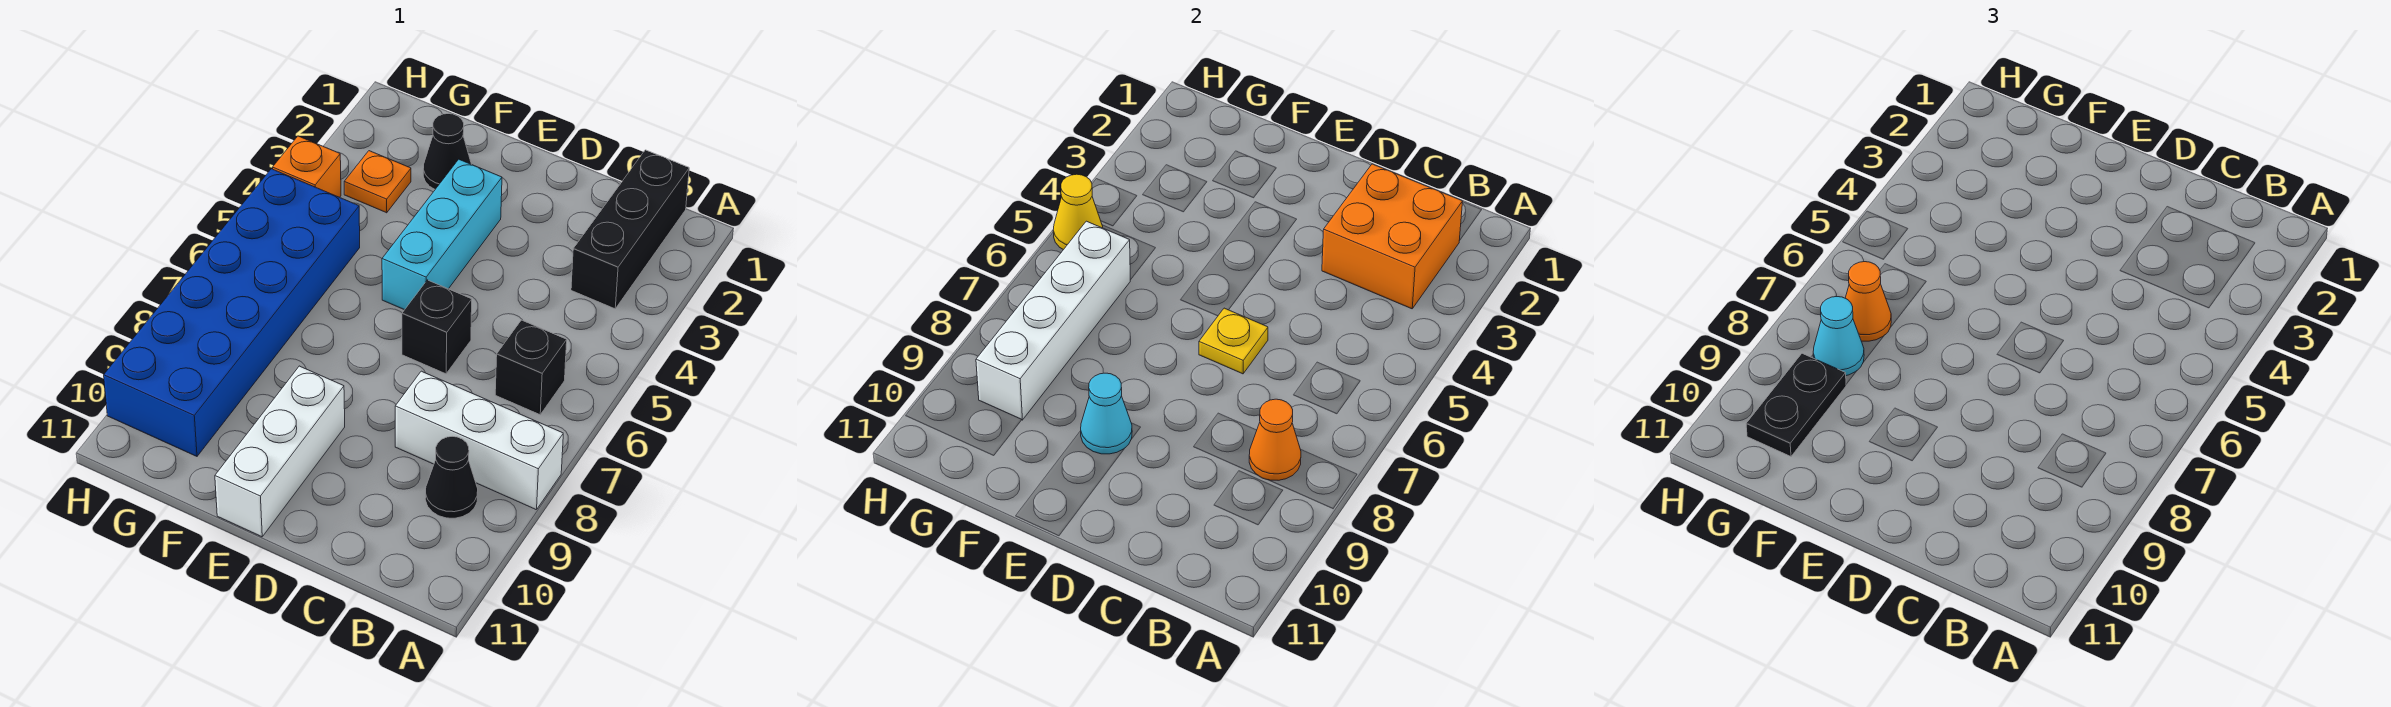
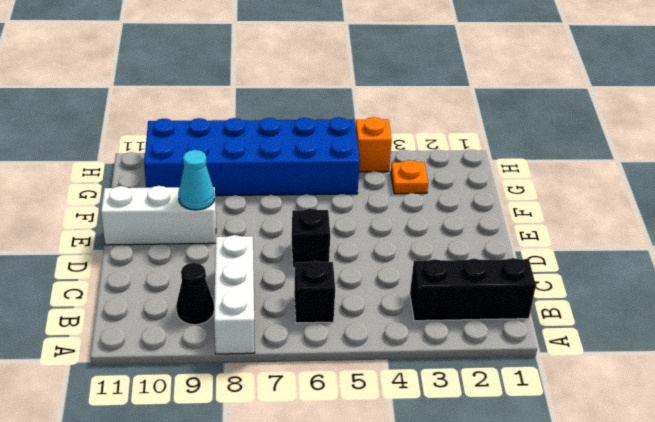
none -> cyan 1x3 brick [382,159,502,310]
none -> black 1x1 cone [423,114,471,189]
none -> orange 2x2 brick [1322,164,1463,309]

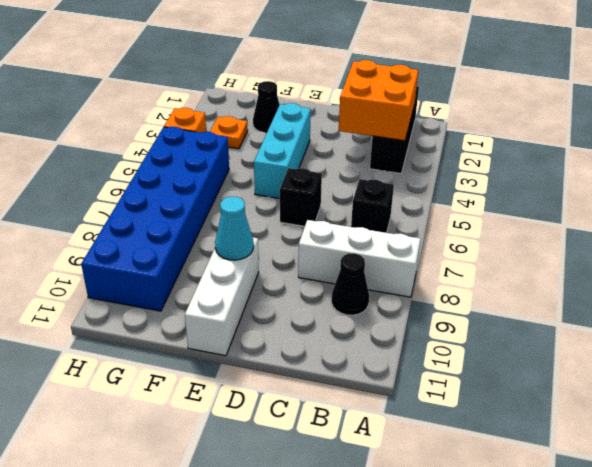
none -> orange 1x1 cone [1249,399,1301,480]
none -> yellow 1x1 plate [1199,308,1268,374]
none -> white 1x4 brick [976,221,1130,420]

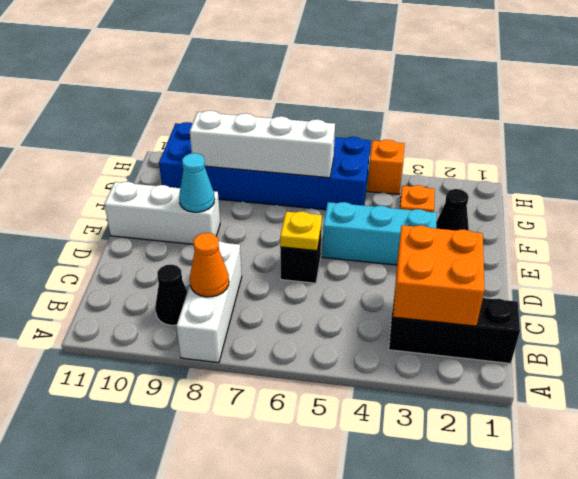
none -> black 1x1 brick [495,320,567,415]
none -> yellow 1x1 cone [1053,174,1103,250]
none -> orange 1x1 cone [1845,262,1891,341]

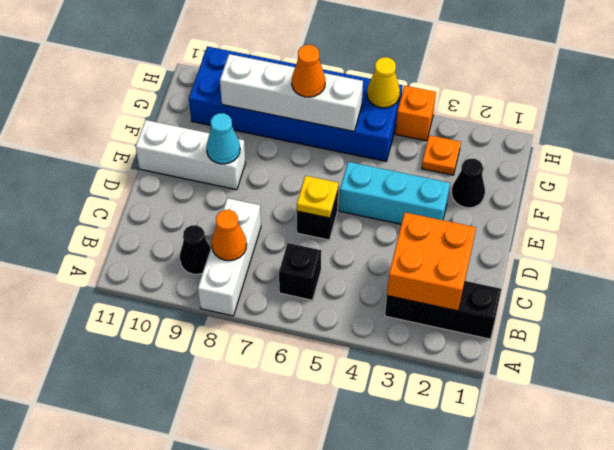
none -> cyan 1x1 cone [1813,296,1864,376]
none -> black 1x2 plate [1746,353,1846,456]

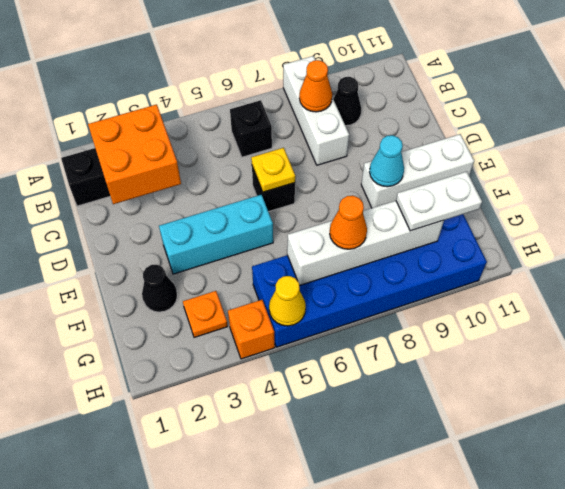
white 1x2 plate [396,172,482,231] -> black 1x2 plate [1746,353,1846,456]
none -> cyan 1x1 cone [1813,296,1864,376]

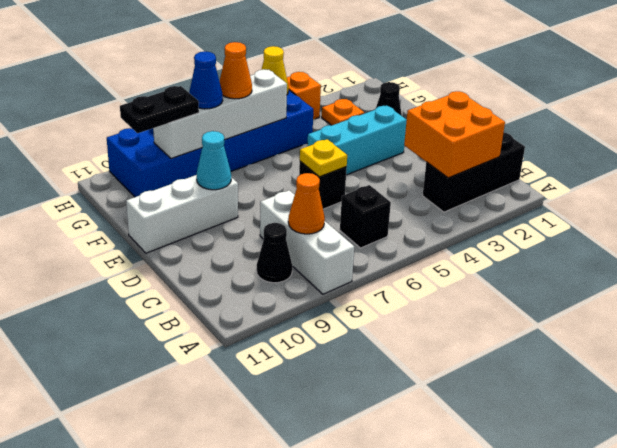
blue 1x1 cone [189,51,223,109] -> cyan 1x1 cone [1813,296,1864,376]

